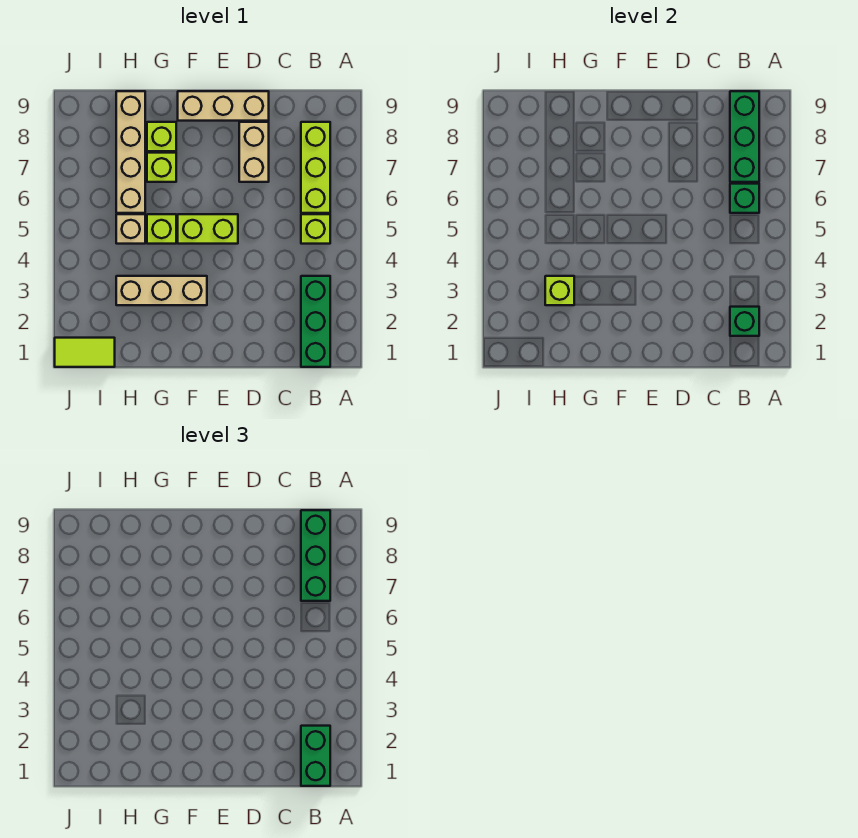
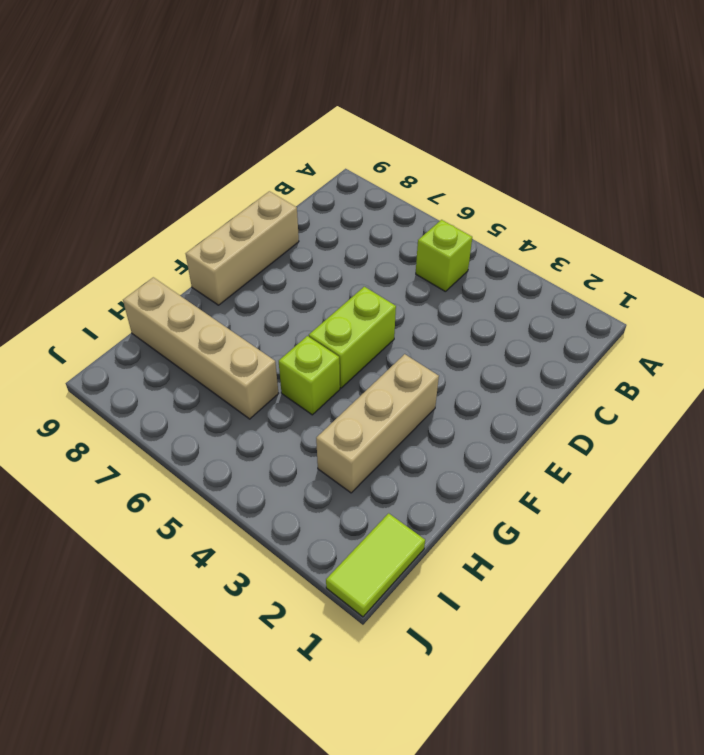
none -> green 1x3 brick [301,276,330,367]
none -> lime 1x3 brick [301,122,330,213]
none -> tan 1x2 brick [239,122,269,182]

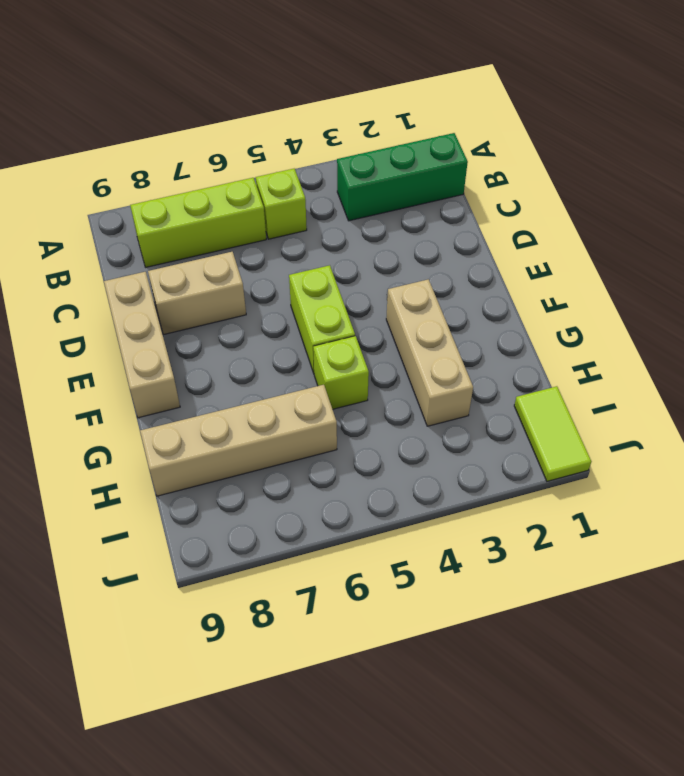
none -> lime 1x1 brick [147,153,176,182]
none -> lime 1x1 brick [147,122,176,151]
none -> tan 1x1 brick [116,214,145,244]

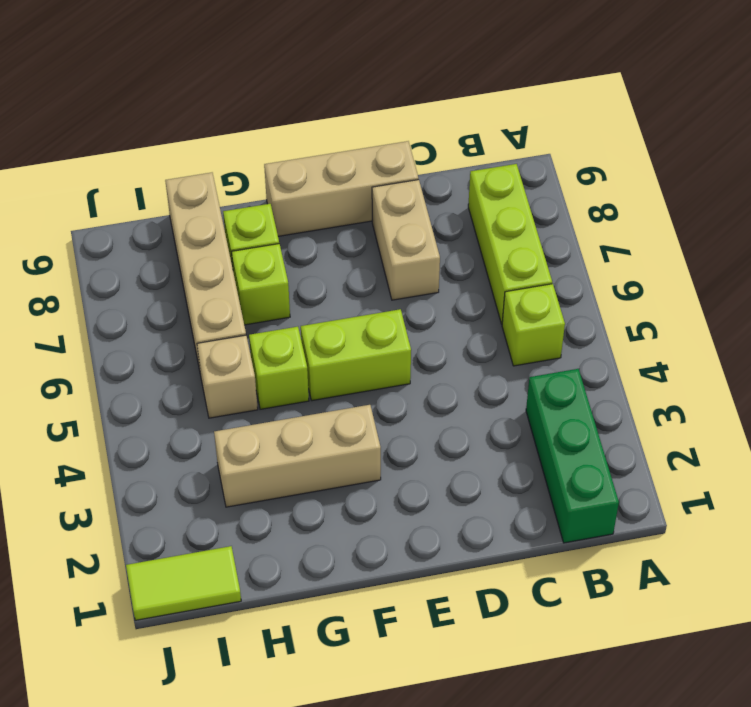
none -> green 1x1 brick [730,307,759,336]
none -> green 1x1 brick [730,184,759,213]
none -> green 1x3 brick [730,91,759,182]

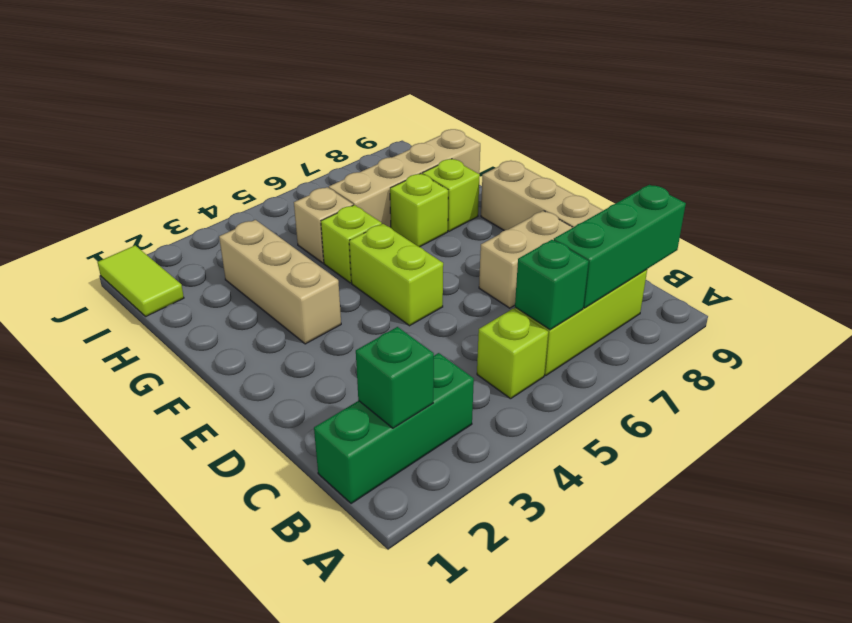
none -> lime 1x1 brick [545,276,574,305]
none -> green 1x2 brick [301,726,330,786]
none -> green 1x3 brick [301,510,330,601]

